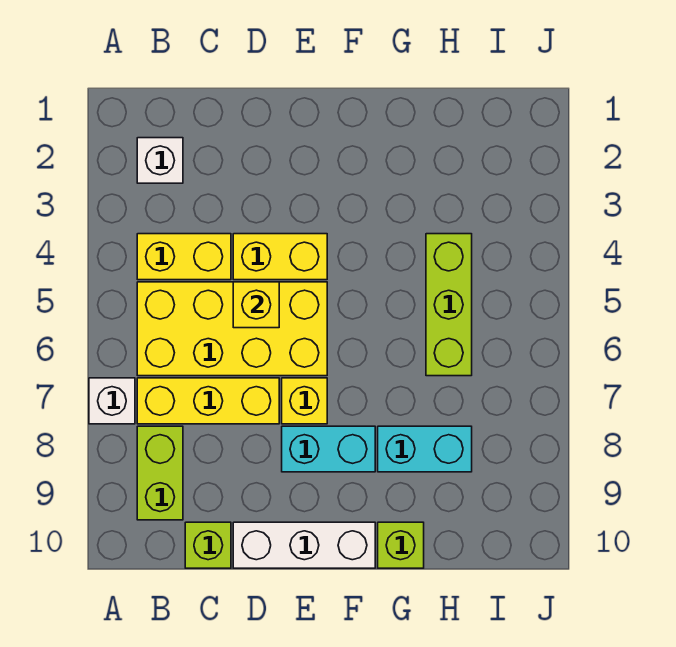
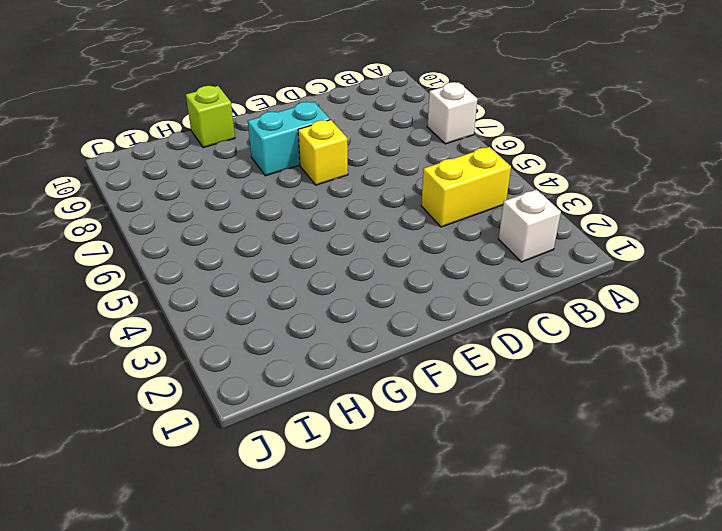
none -> yellow 2x4 brick [137,282,327,376]
none -> yellow 1x3 brick [137,378,279,424]
none -> lime 1x2 brick [137,426,183,520]

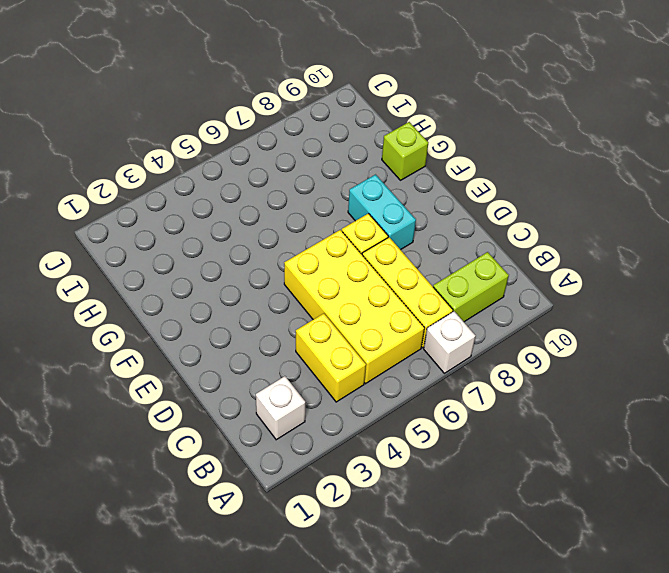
none -> lime 1x1 brick [185,522,231,568]
none -> yellow 1x2 brick [233,234,327,280]
none -> white 1x3 brick [233,522,375,568]

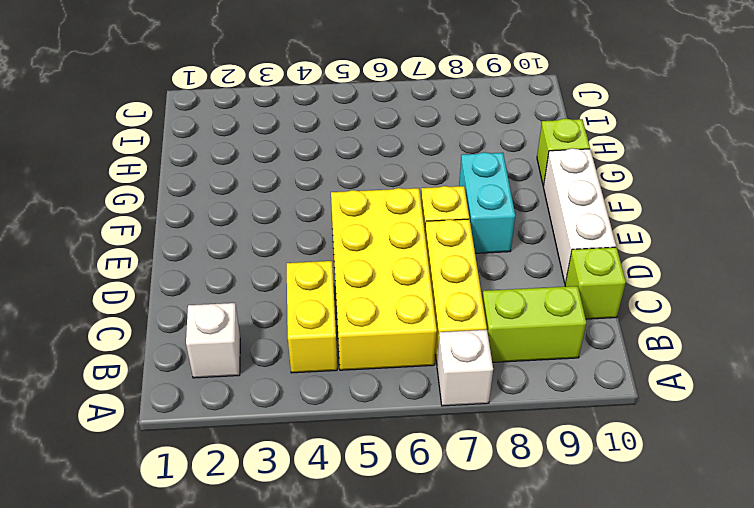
none -> yellow 1x2 brick [233,234,327,280]
none -> cyan 1x2 brick [378,426,472,472]
none -> lime 1x3 brick [426,234,472,376]

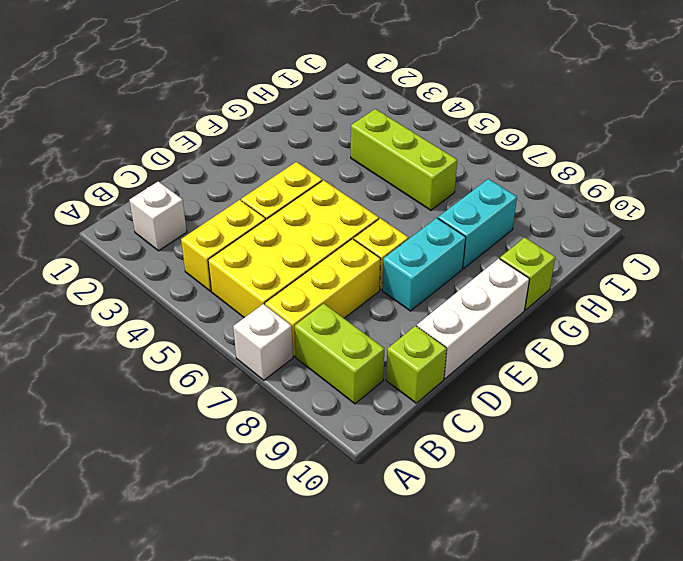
none -> yellow 1x1 brick [233,282,279,328]

